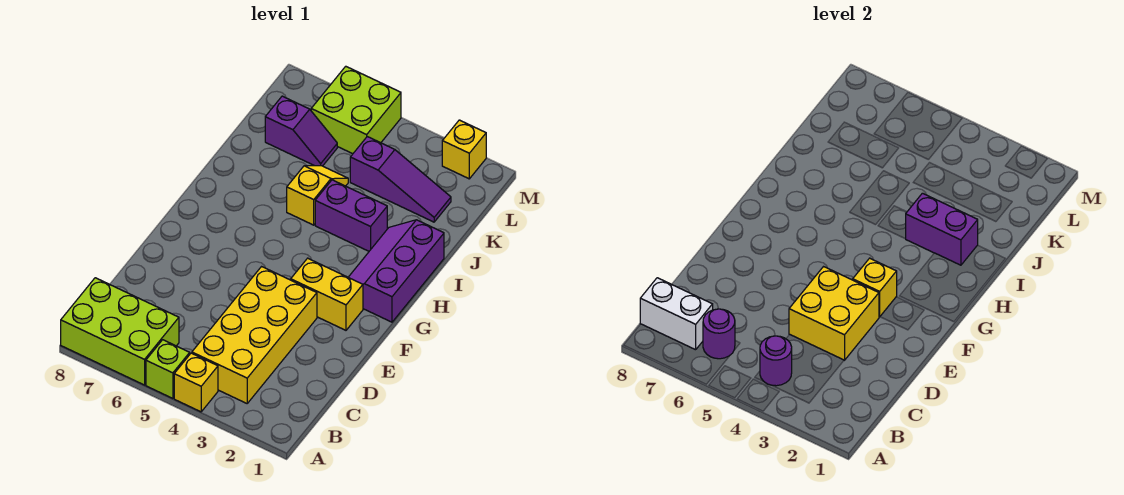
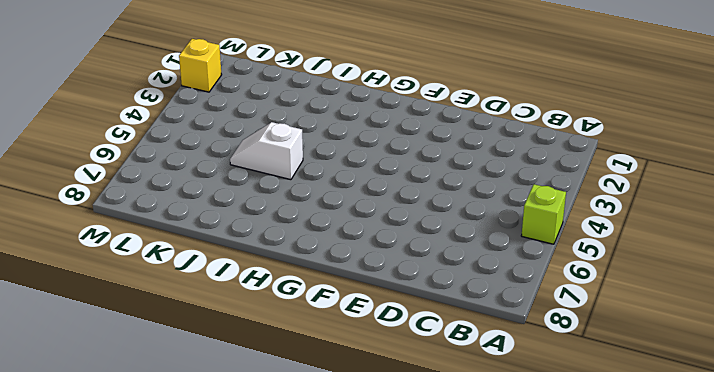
white 1x2 slope [230,122,303,180] -> yellow 1x2 slope [287,166,348,225]
none -> yellow 1x1 brick [174,353,218,412]
none -> lime 2x3 brick [61,278,179,385]
none -> yellow 2x4 brick [192,267,317,403]

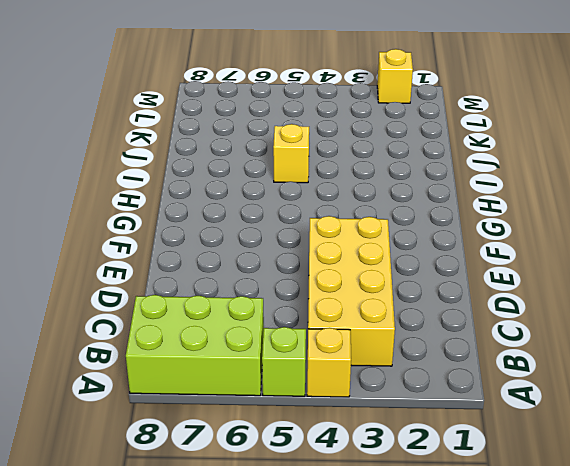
none -> yellow 1x2 brick [291,258,363,330]
none -> purple 2x3 slope [348,220,444,322]
none -> purple 1x2 brick [315,180,387,251]

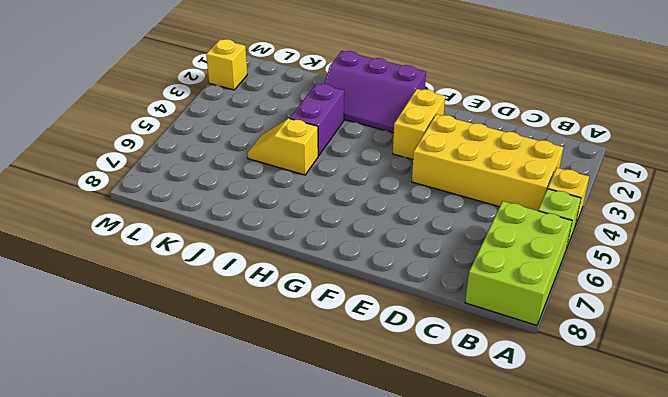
none -> purple 1x3 slope [350,137,451,222]
none -> purple 1x2 slope [265,96,337,166]
none -> lime 2x2 brick [311,66,401,154]

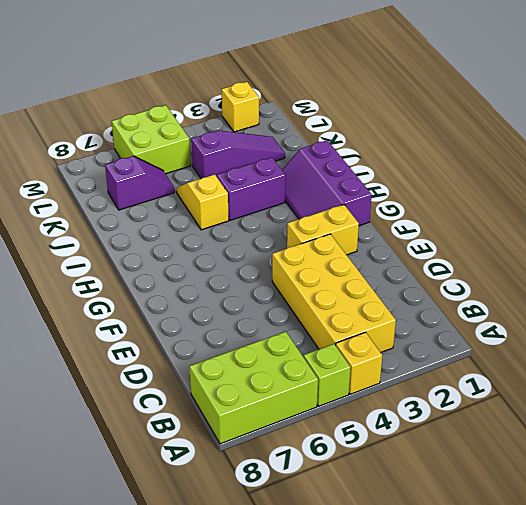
none -> purple 1x1 round brick [760,336,792,386]
none -> purple 1x1 round brick [703,309,735,359]
none -> white 1x2 brick [640,278,713,350]

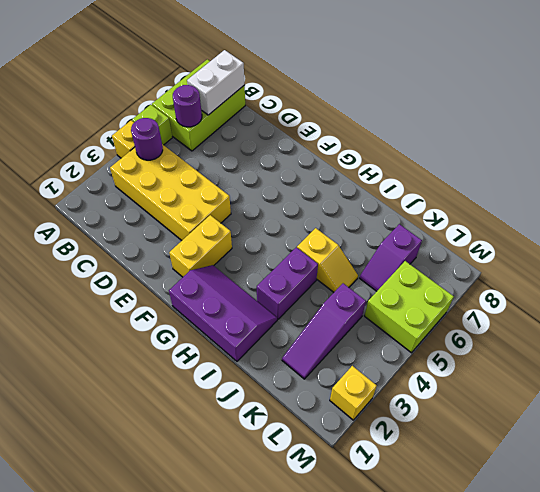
none -> yellow 2x2 brick [789,267,879,360]
none -> yellow 1x1 brick [853,258,897,317]
none -> purple 1x2 brick [906,193,978,265]

